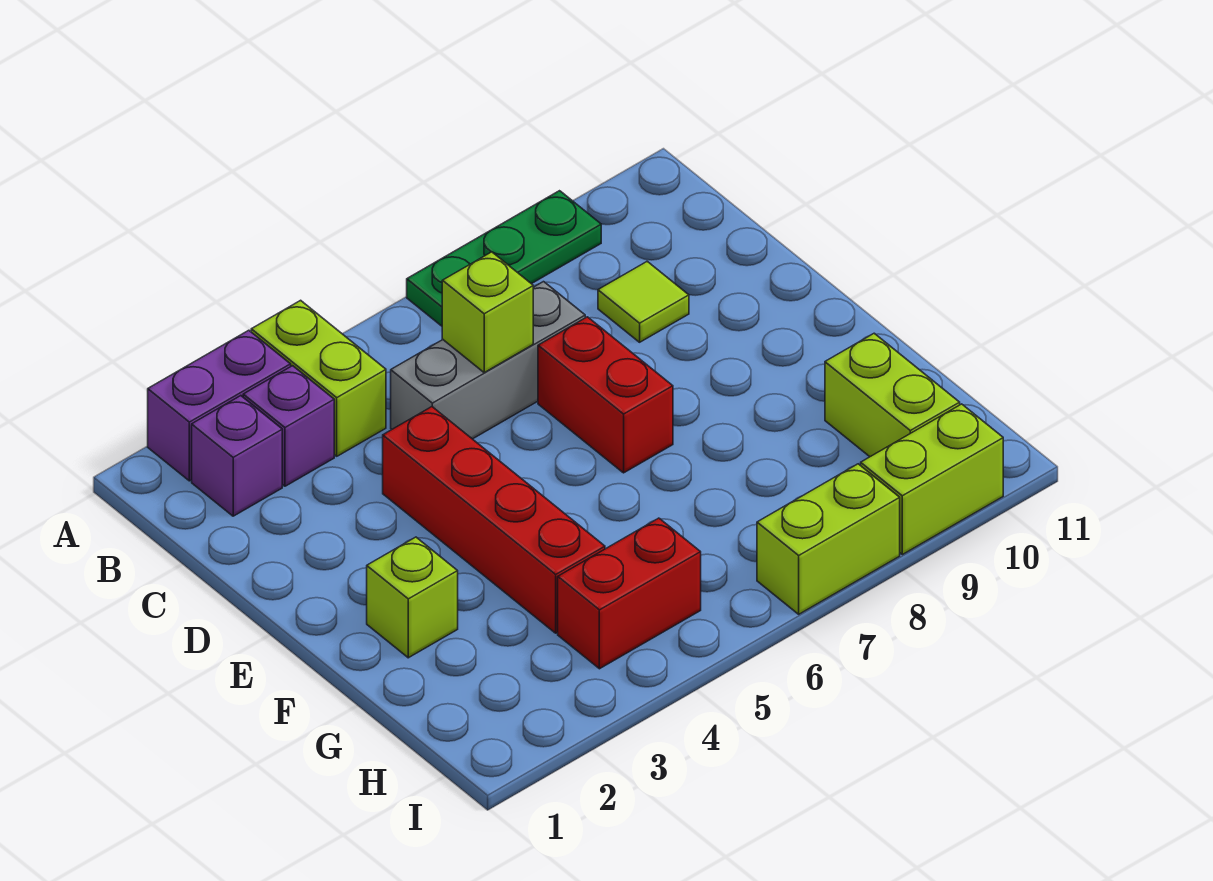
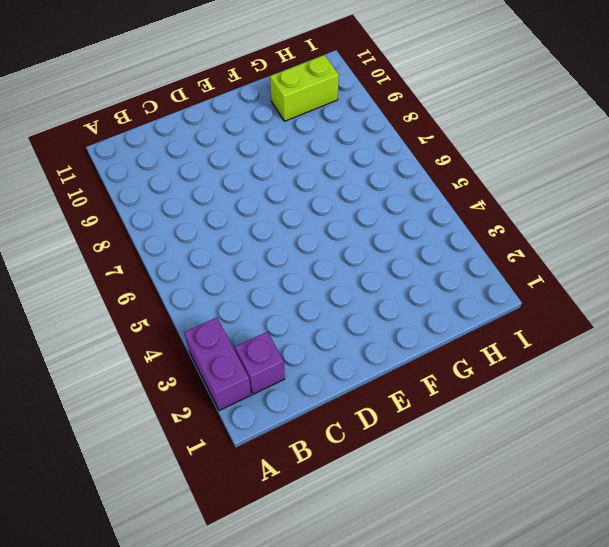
none -> lime 1x2 brick [251,300,386,456]
none -> green 1x3 plate [407,191,601,326]
none -> purple 1x1 brick [243,366,334,486]

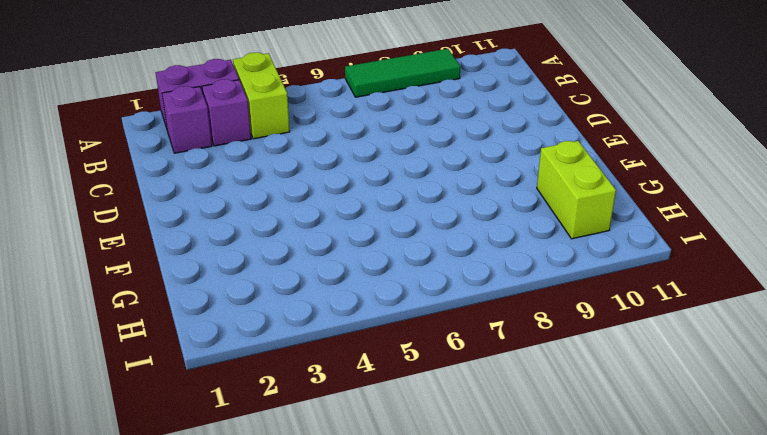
green 1x3 tile [345,49,460,97] -> green 1x3 plate [407,191,601,326]
none -> grey 1x3 brick [391,282,585,439]
none -> lime 1x1 tile [598,261,689,342]
none -> red 1x4 brick [383,407,605,633]

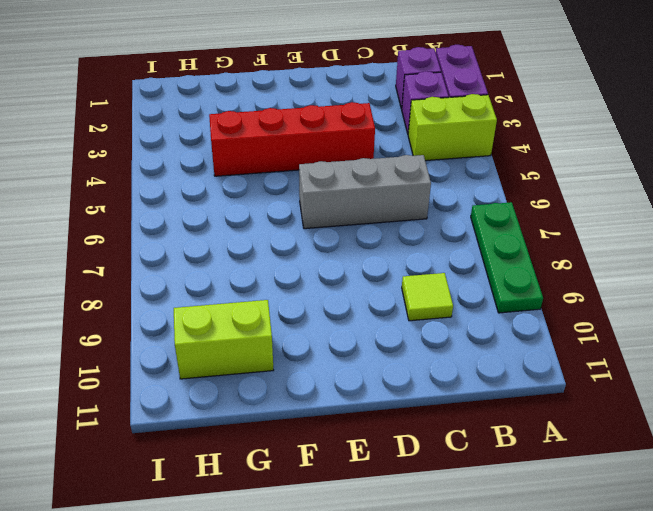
grey 1x3 brick [299,155,431,229] -> grey 1x3 brick turned to [391,282,585,439]
none -> red 1x2 brick [538,317,673,473]
none -> lime 1x1 brick [367,537,458,658]
none -> red 1x2 brick [558,518,701,669]

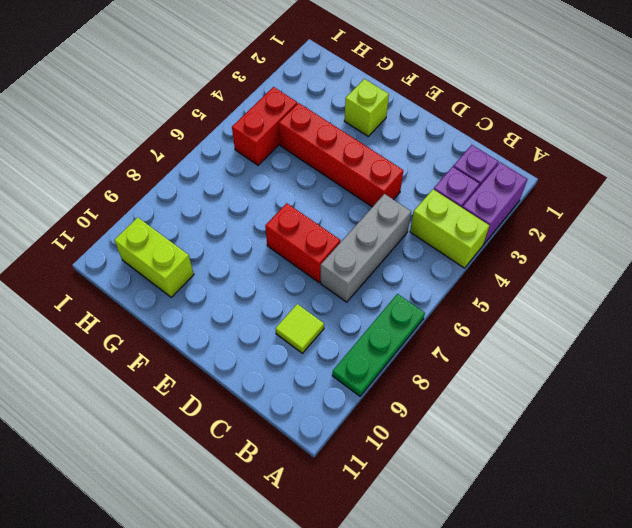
none -> lime 1x2 brick [757,464,900,614]
none -> lime 1x2 brick [861,404,1003,555]
none -> lime 1x1 brick [442,252,533,372]

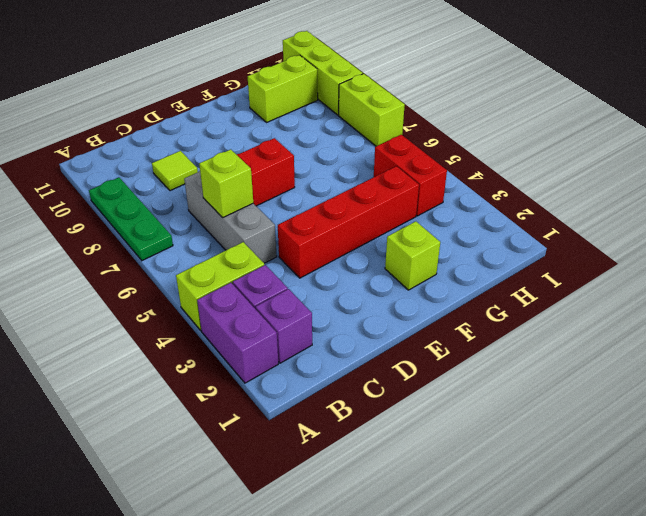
lime 1x3 brick [283,31,363,115] -> lime 1x2 brick [861,404,1003,555]

